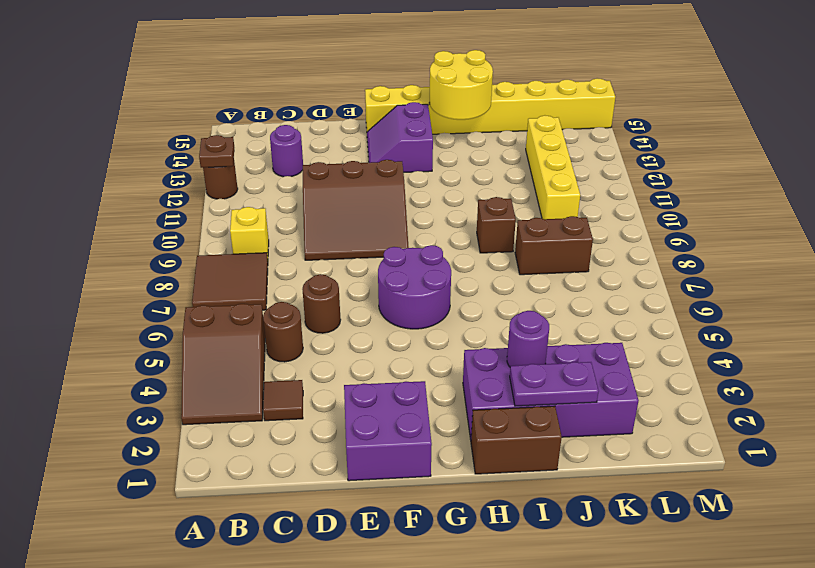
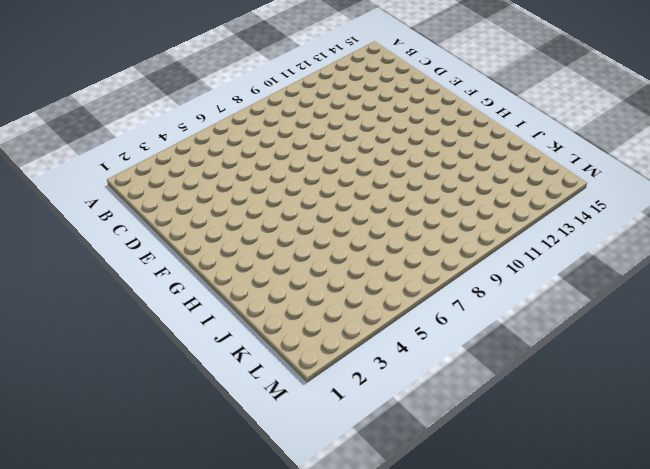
none -> brown 2x3 slope [181,304,265,425]
none -> brown 2x2 tile [192,253,268,310]
none -> brown 1x1 round brick [203,161,238,199]

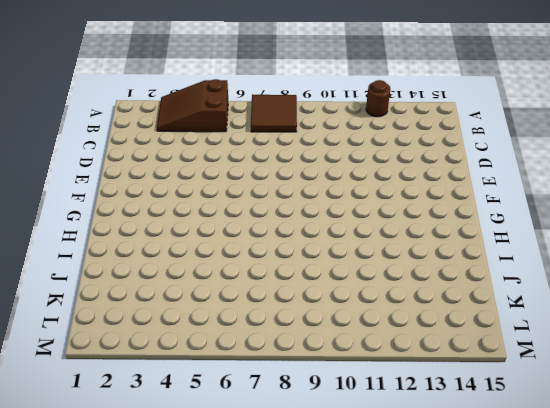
none -> yellow 1x1 brick [230,207,269,259]
none -> brown 1x1 tile [263,380,303,421]
none -> brown 1x1 round brick [263,302,303,362]

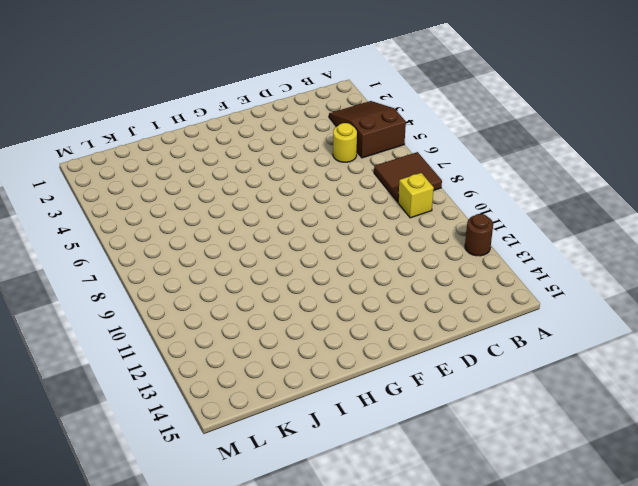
yellow 1x1 round brick [333,123,357,162] -> brown 1x1 round brick [263,302,303,362]
none -> brown 1x1 tile [263,380,303,421]
none -> purple 1x1 round brick [270,125,303,177]
none -> brown 1x1 round brick [303,274,341,333]

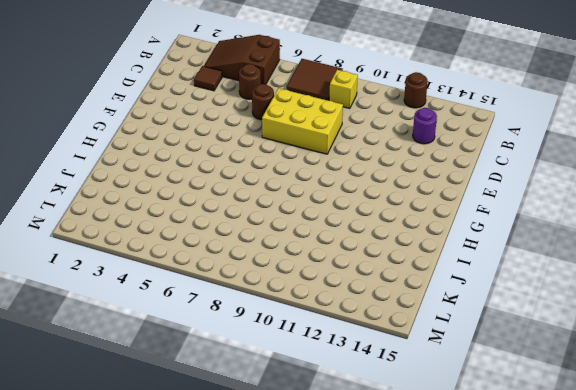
yellow 2x3 brick [262,88,343,154] -> brown 3x3 slope [303,160,409,260]
none -> purple 2x2 brick [344,381,432,481]
none -> purple 2x2 round brick [378,245,451,329]
none -> purple 2x2 slope [367,102,433,172]

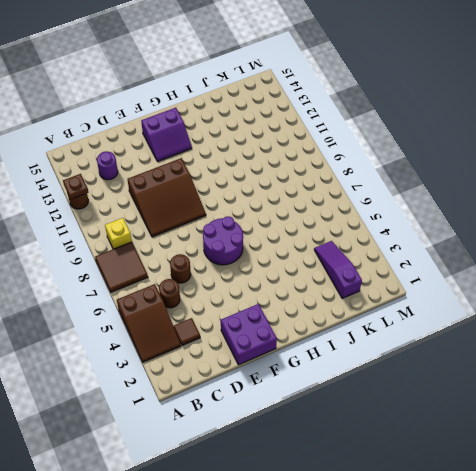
purple 2x2 slope [141,108,192,162] -> purple 2x2 slope turned to [367,102,433,172]
purple 1x3 slope [314,241,362,299] -> purple 2x4 brick [463,343,639,440]
none -> yellow 1x8 brick [365,78,615,134]
none -> brown 1x2 brick [471,406,562,474]
none -> brown 1x1 brick [477,197,516,253]

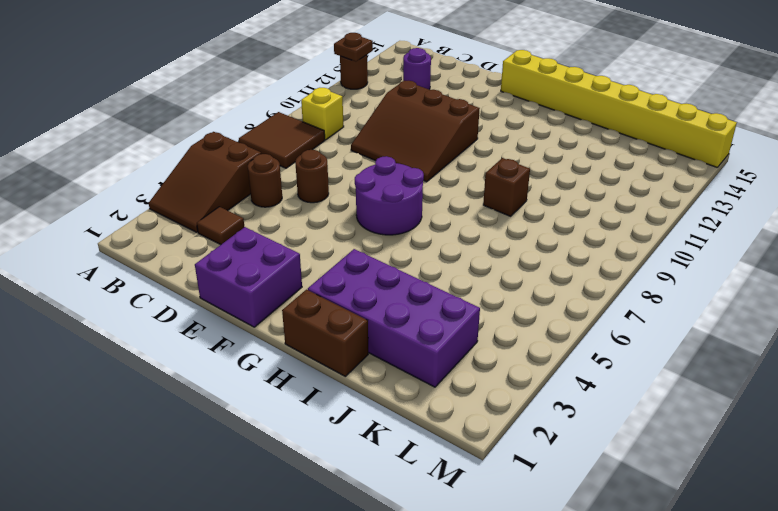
none -> purple 2x2 slope [367,102,433,172]
none -> brown 1x2 brick [515,216,593,275]
none -> yellow 1x4 brick [526,115,580,219]

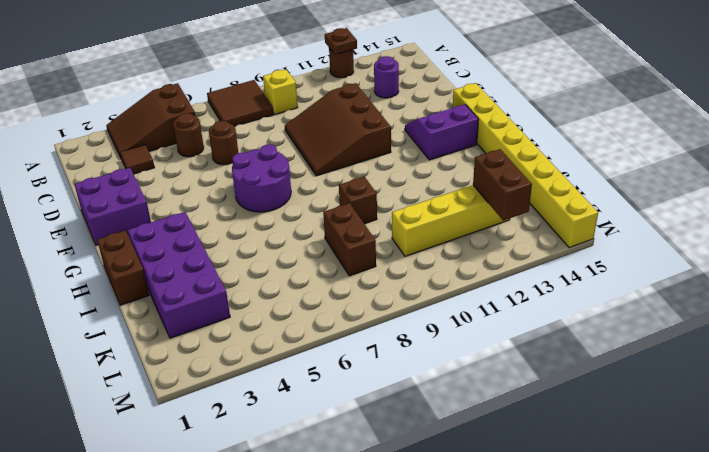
brown 1x2 brick [473,149,532,221] -> none
none -> yellow 2x2 round brick [429,50,493,120]
none -> purple 1x2 plate [510,362,599,406]
none -> purple 1x1 round brick [507,311,549,367]

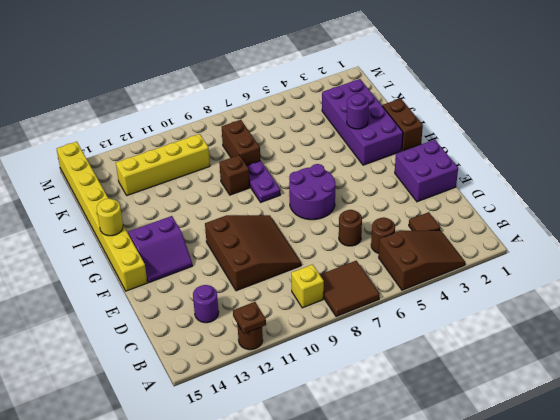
purple 1x2 plate [247,161,280,202] -> purple 1x2 plate moved to [510,362,599,406]
yellow 1x1 round brick [97,198,123,236] -> yellow 2x2 round brick [429,50,493,120]

